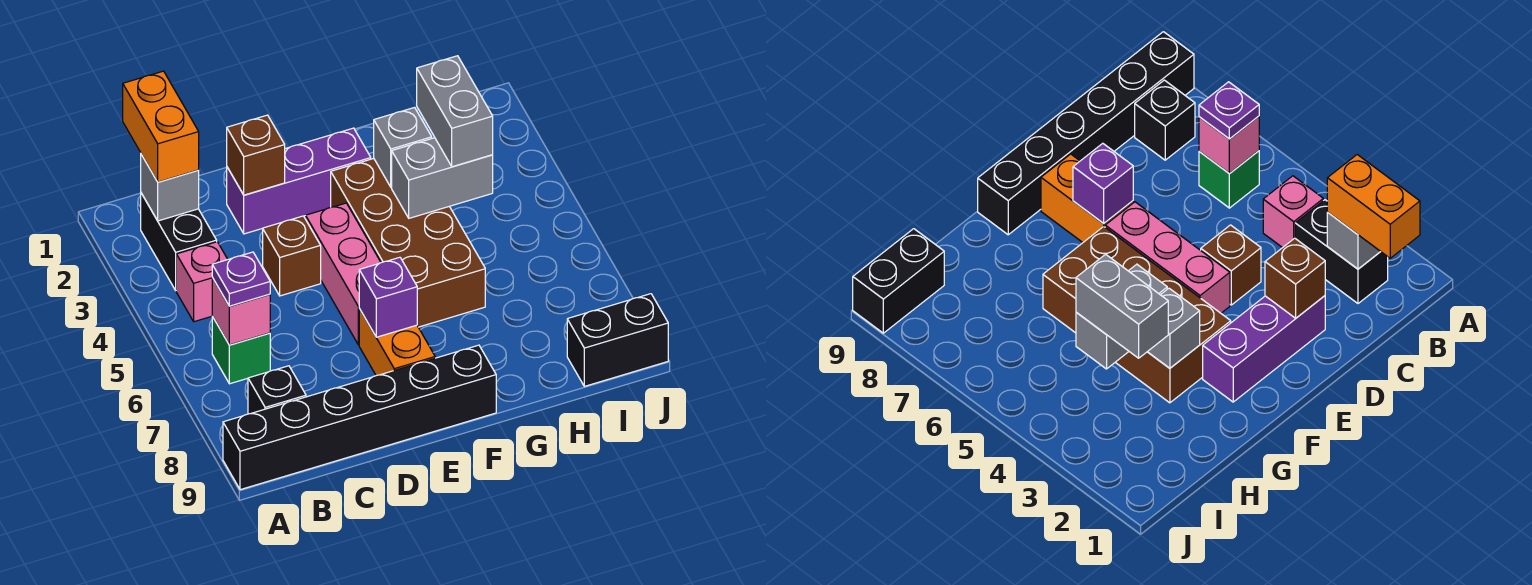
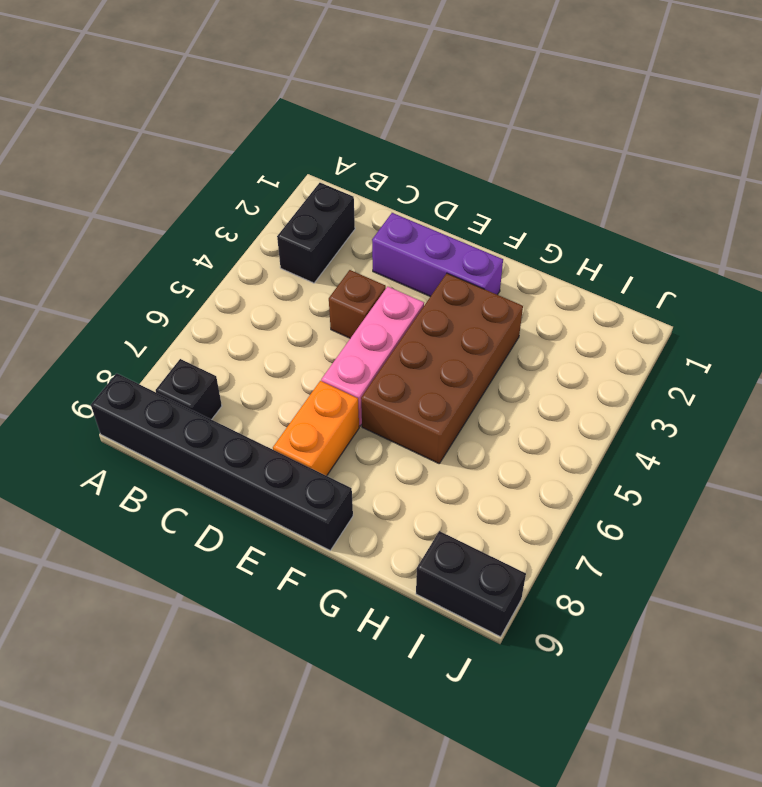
none -> pink 1x1 brick [176,242,228,322]
none -> green 1x1 brick [212,316,270,384]
none -> grey 1x1 brick [141,154,199,221]

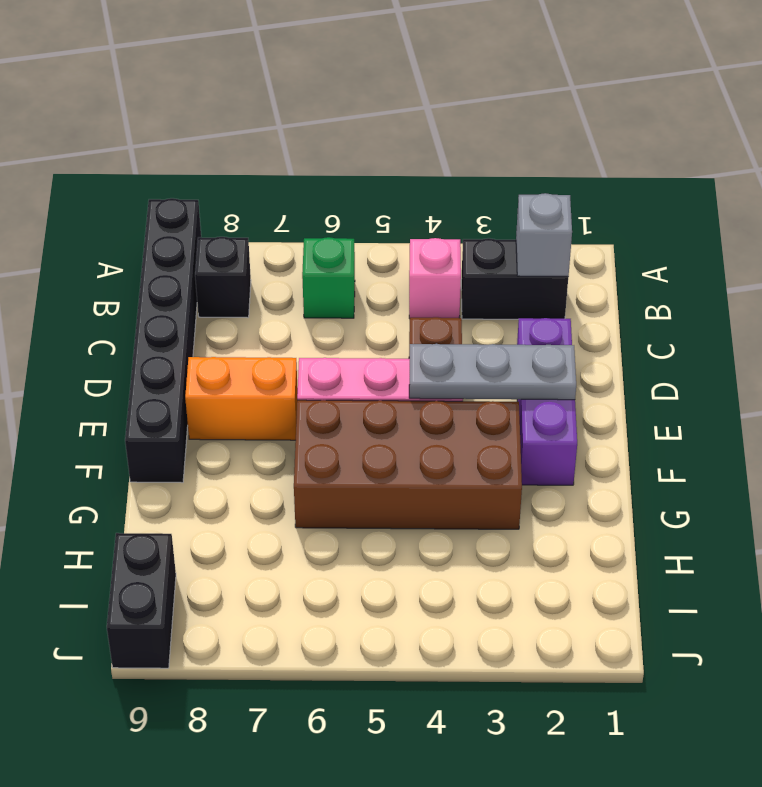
grey 1x3 plate [409,344,576,400] -> none
none -> pink 1x1 brick [212,277,270,345]
none -> brown 1x1 brick [227,115,285,195]
none -> purple 1x1 brick [359,257,417,337]

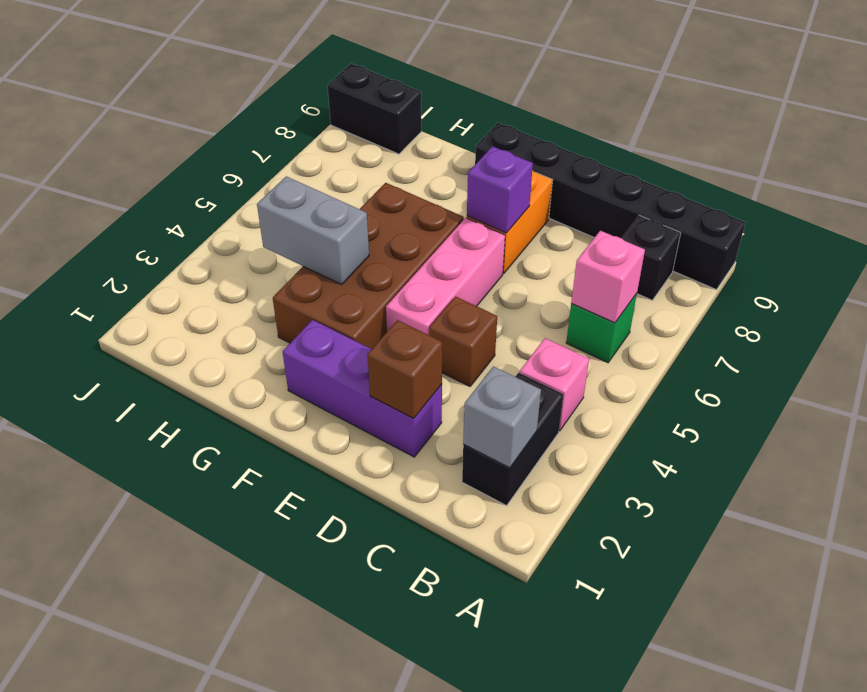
none -> grey 1x1 brick [374,108,432,187]
none -> orange 1x2 brick [123,71,199,182]
none -> purple 1x1 plate [212,252,270,306]

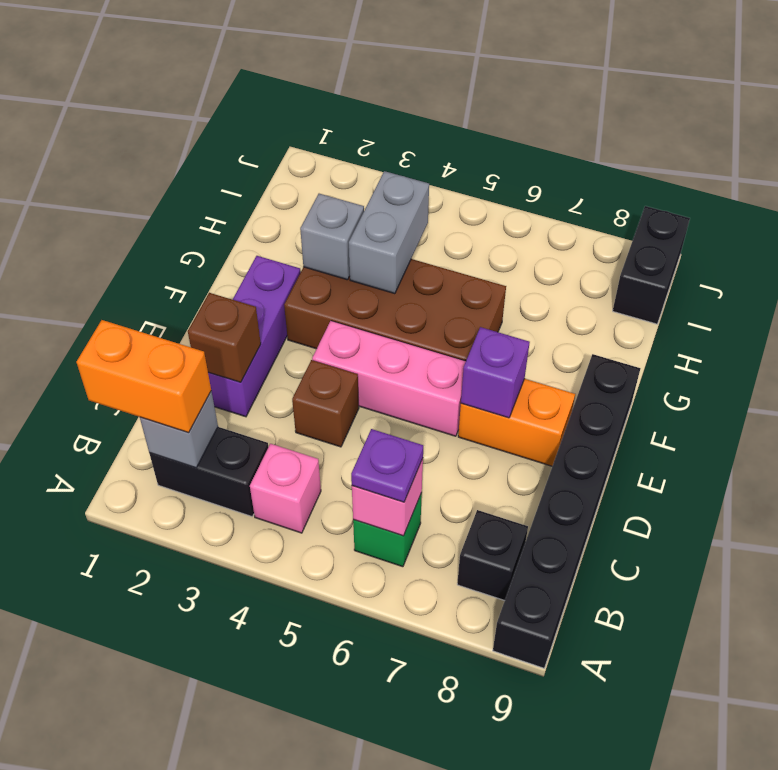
none -> grey 1x2 brick [417,56,493,167]

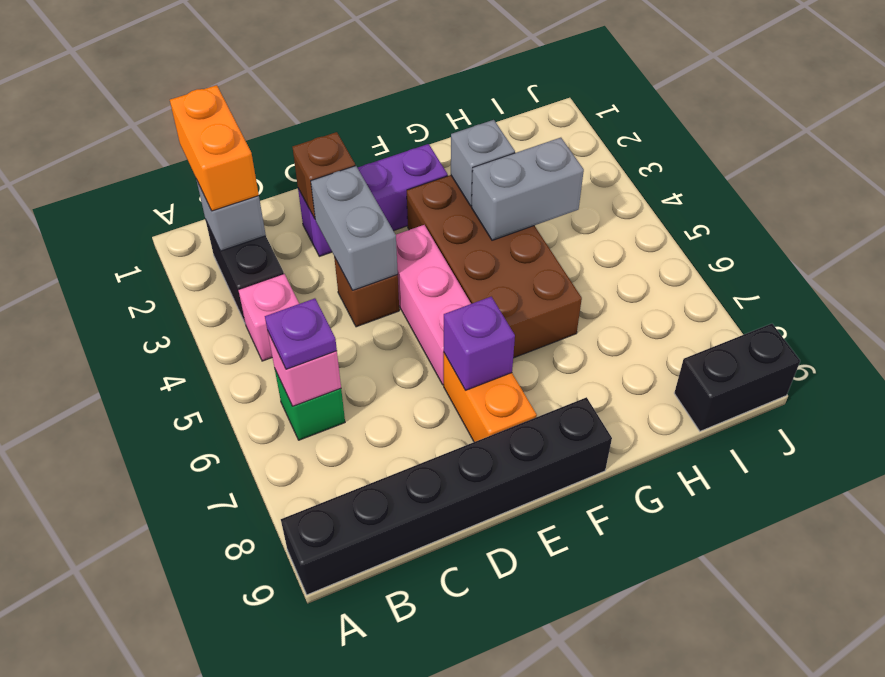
grey 1x2 brick [311,166,398,290] -> grey 1x2 brick moved to [417,56,493,167]
none -> black 1x1 brick [248,366,306,414]

